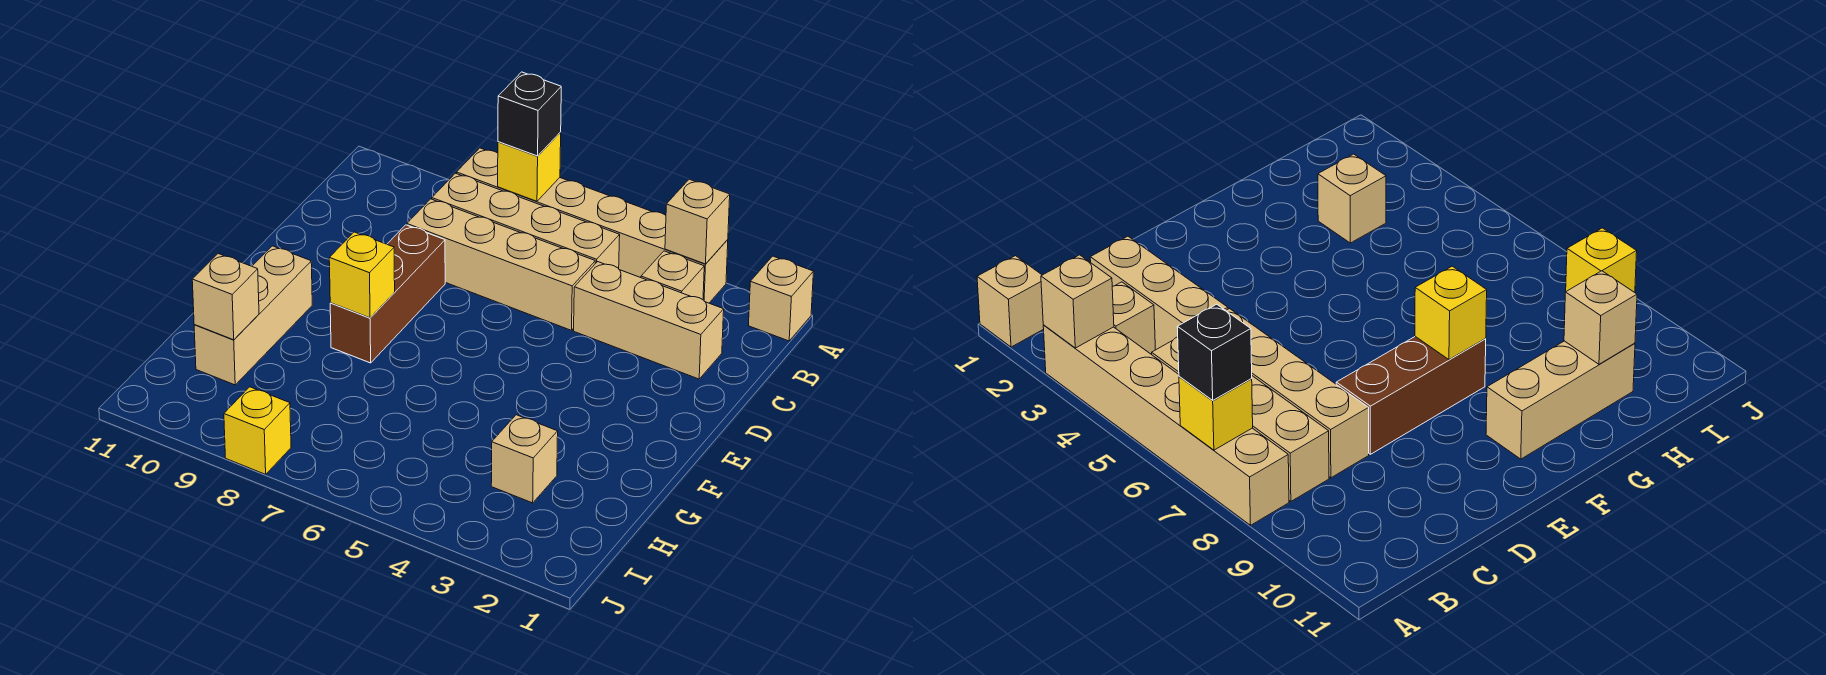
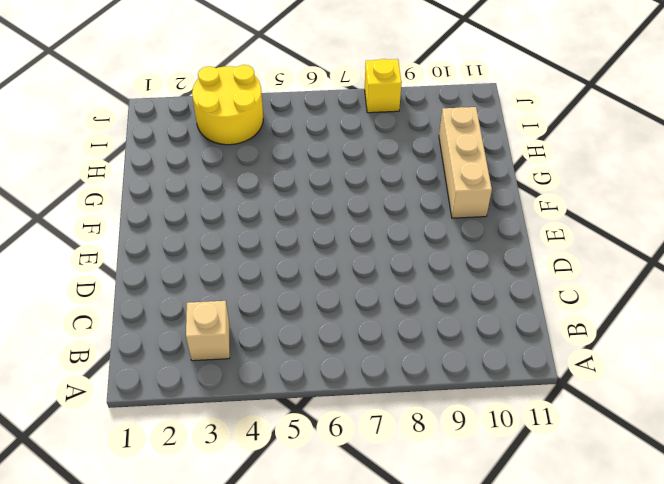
yellow 2x2 round brick [192,65,263,145] -> none
none -> tan 1x1 brick [748,256,814,341]
none -> tan 1x6 brick [457,148,728,303]
none -> tan 1x4 brick [432,173,620,269]

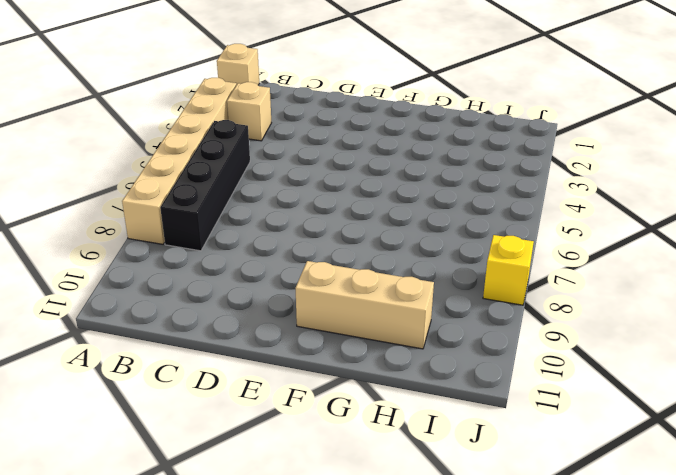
black 1x4 brick [160,120,250,251] -> tan 1x4 brick [432,173,620,269]
none -> tan 1x3 brick [574,262,724,379]
none -> tan 1x4 brick [407,199,595,330]
none -> brown 1x3 brick [330,225,445,363]

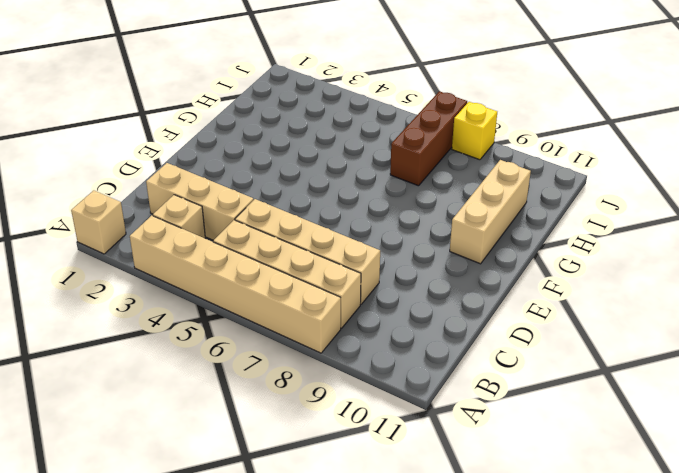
brown 1x3 brick [390,91,467,186] -> brown 1x3 brick moved to [330,225,445,363]
none -> tan 1x1 brick [491,415,558,503]
none -> tan 1x1 brick [665,179,730,264]
none -> yellow 1x1 brick [498,133,561,201]

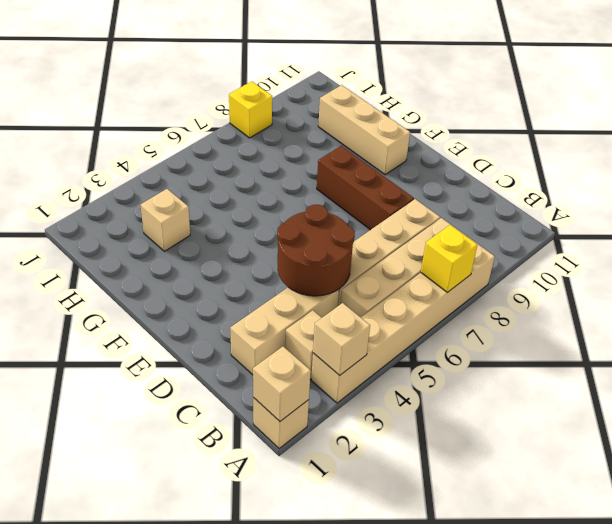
tan 1x1 brick [253,347,311,421] -> tan 1x1 brick moved to [192,254,259,340]
brown 2x2 round brick [277,205,355,296] -> none
none -> yellow 1x1 brick [329,232,395,318]
none -> black 1x1 brick [498,72,561,156]

